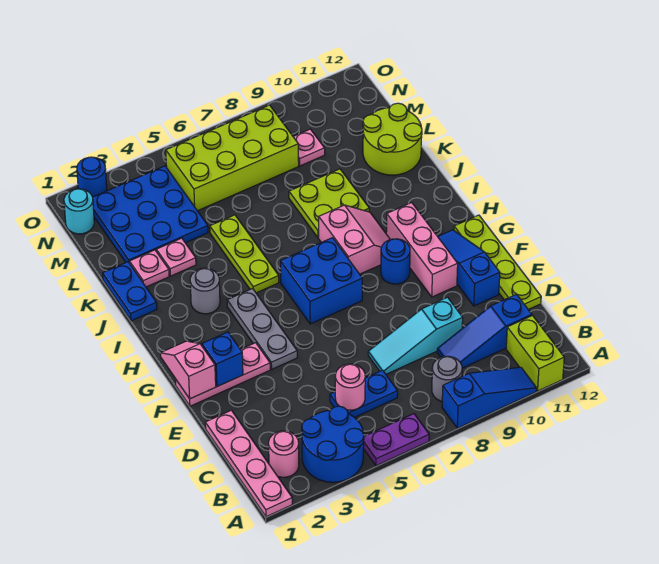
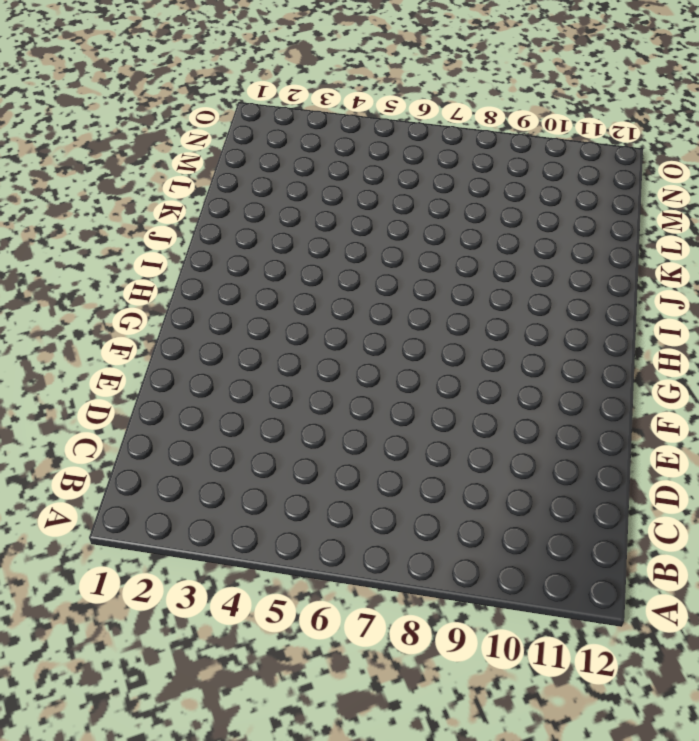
none -> pink 1x4 plate [205,410,292,517]
none -> blue 2x2 round brick [302,406,364,482]
none -> purple 1x2 plate [363,414,429,466]
none -> blue 1x3 slope [442,367,536,428]

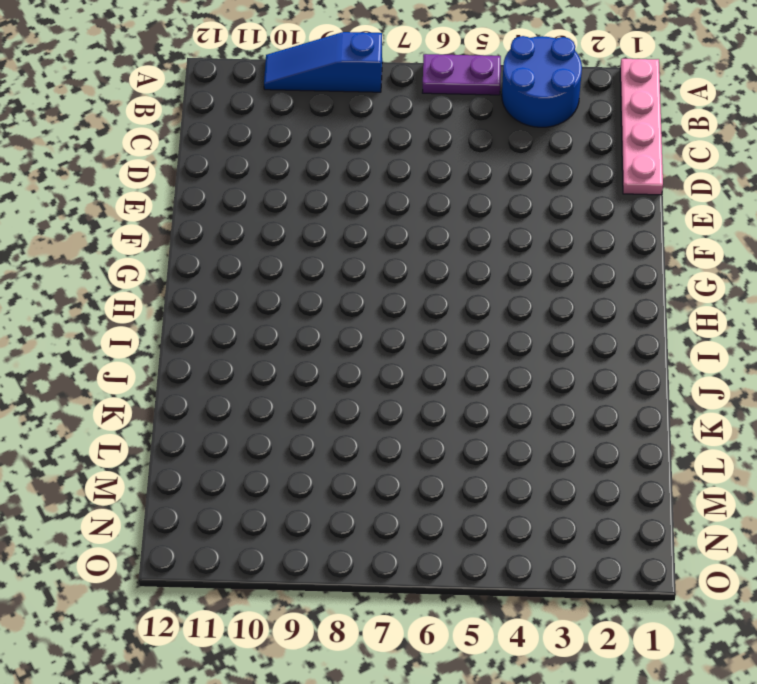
none -> lime 1x2 brick [506,316,564,391]
none -> pink 1x1 round brick [269,431,299,477]
none -> grey 1x1 round brick [432,356,462,401]
none -> blue 1x2 plate [330,370,398,418]

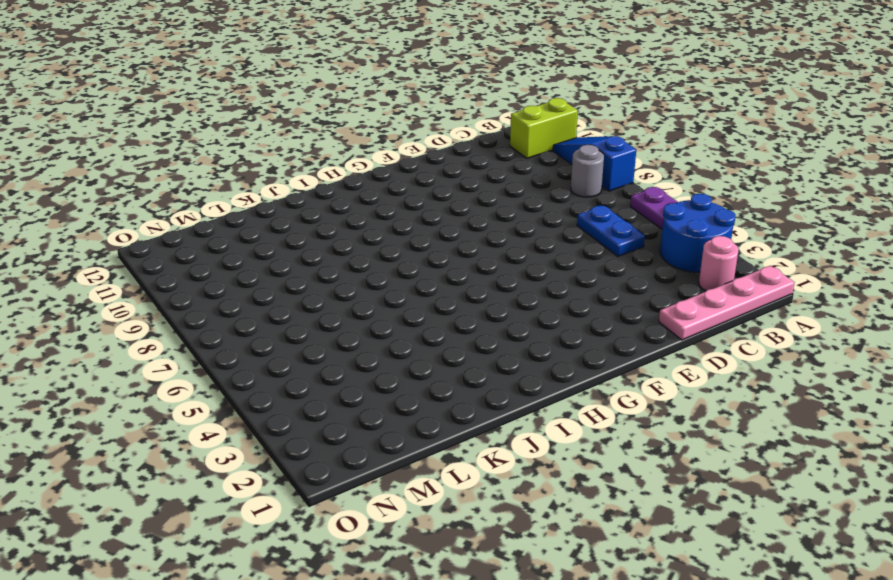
none -> blue 1x3 slope [437,294,532,368]
none -> cyan 1x3 slope [368,297,463,374]
none -> lime 1x4 plate [454,215,541,310]
none -> blue 1x3 slope [438,230,500,306]

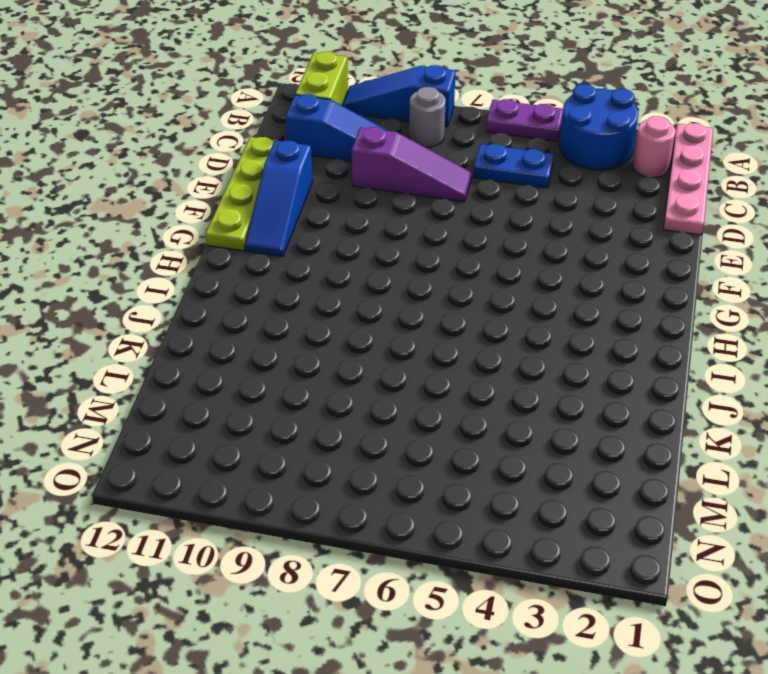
purple 1x3 slope [352,127,471,202] -> cyan 1x3 slope [368,297,463,374]
none -> pink 1x3 plate [175,343,270,406]
none -> grey 1x3 plate [227,289,297,369]
none -> pink 1x3 brick [386,203,458,297]
none -> blue 2x2 brick [281,238,362,324]

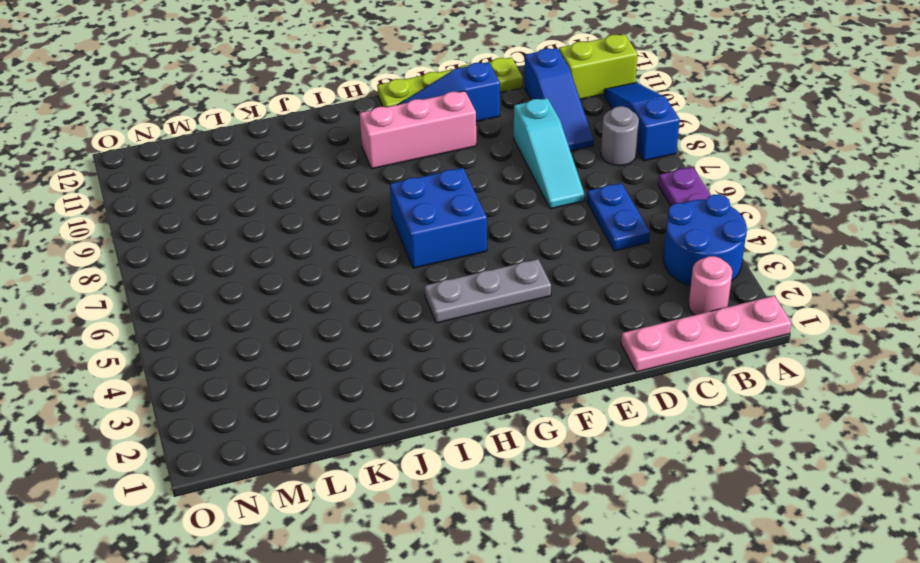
none -> pink 1x3 plate [175,343,270,406]
none -> blue 1x1 round brick [381,239,410,284]
none -> pink 2x2 slope [319,205,390,274]
none -> grey 1x1 round brick [190,268,220,314]

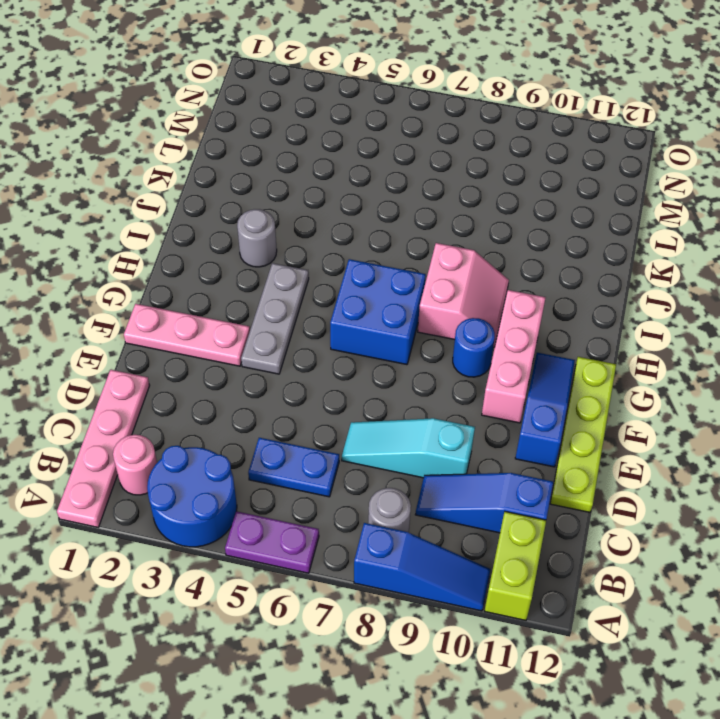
none -> lime 1x3 plate [210,215,279,293]
none -> blue 1x2 plate [103,262,157,321]
none -> lime 2x2 plate [289,169,369,238]
none -> pink 1x1 plate [130,250,169,287]

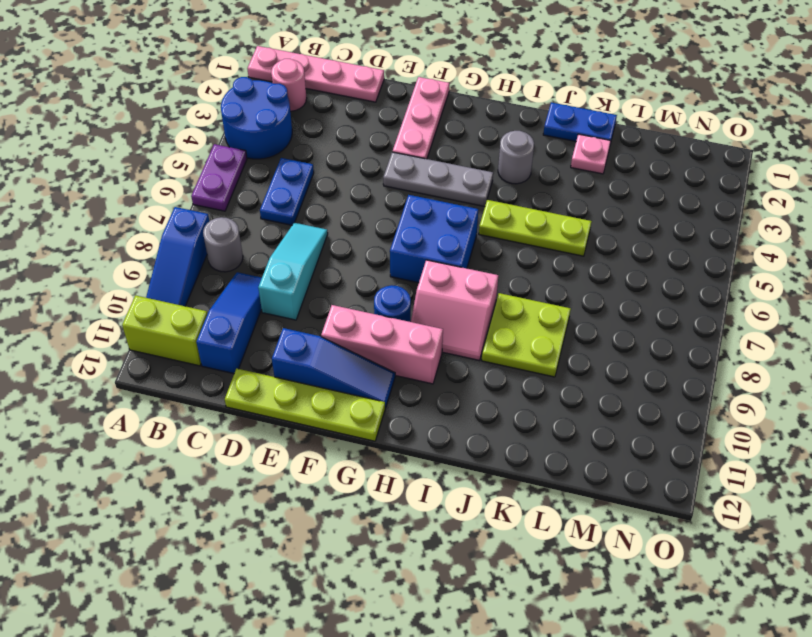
none -> pink 1x1 plate [156,238,196,276]
none -> lime 2x2 round brick [363,103,422,175]
none -> blue 3x3 plate [93,166,208,263]
none -> lime 2x4 brick [166,105,299,211]

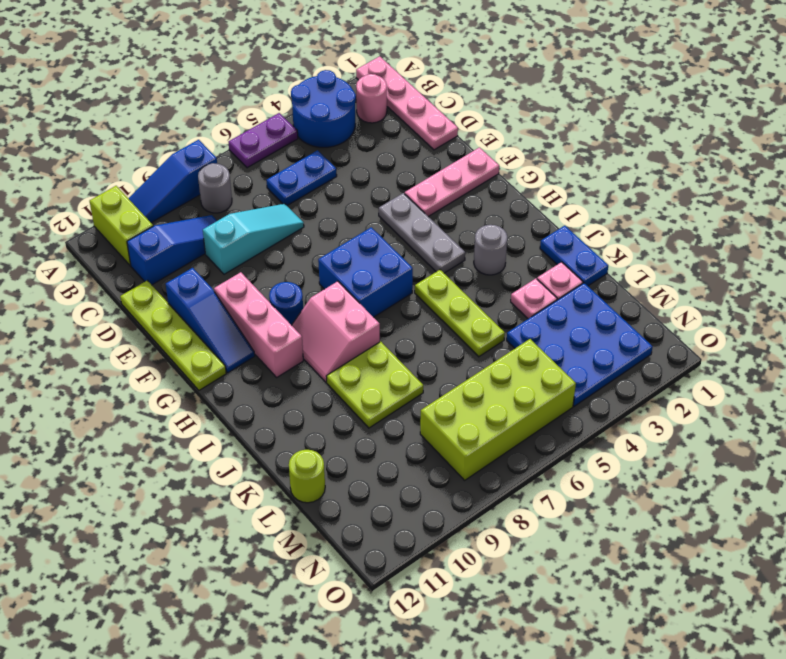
lime 1x1 round brick [289,450,325,503] -> lime 2x2 round brick [363,103,422,175]
none -> pink 1x1 plate [293,129,325,166]
none -> cyan 1x1 round brick [64,189,94,234]
none -> blue 1x1 round brick [77,157,107,197]
none -> pink 1x1 round brick [335,364,365,410]

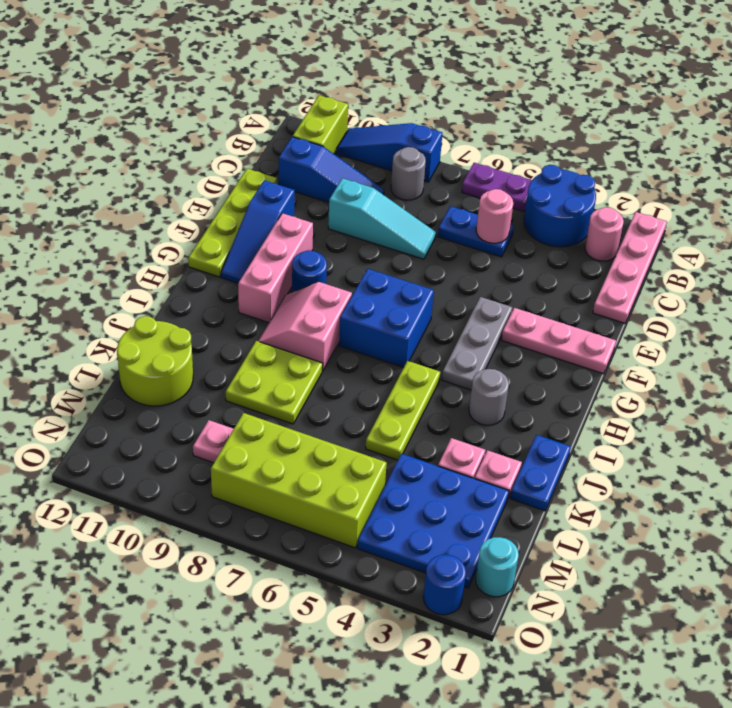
none -> pink 1x2 slope [160,341,216,399]
none -> blue 1x1 brick [202,332,243,386]

